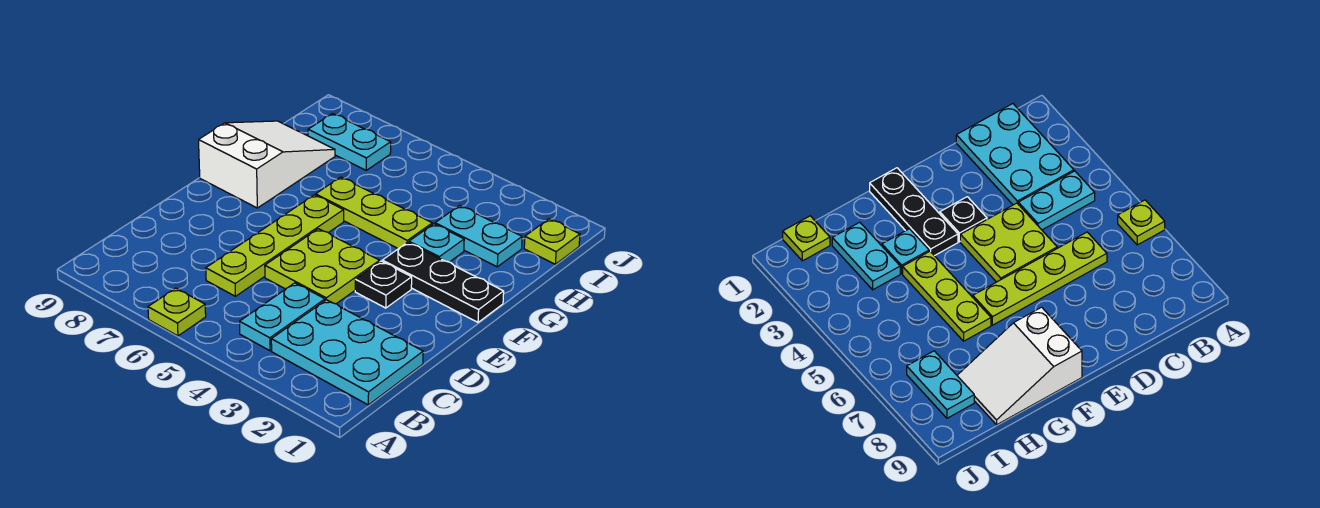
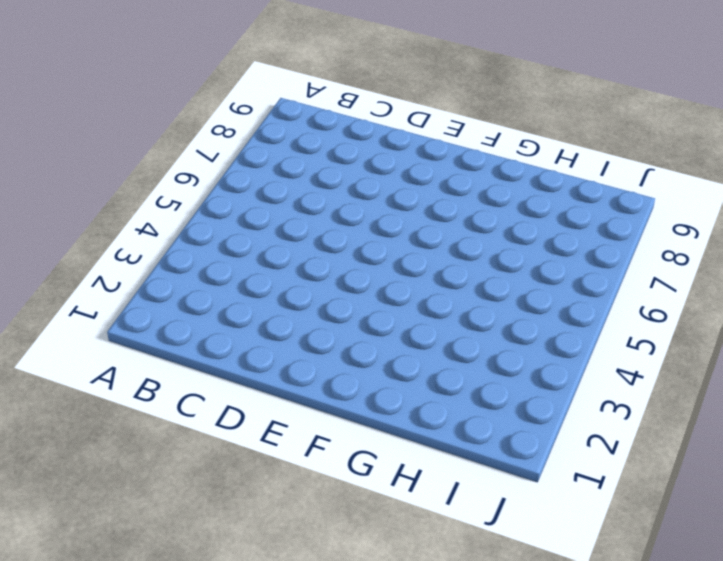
none -> lime 1x1 plate [148,288,206,336]
none -> cyan 2x3 plate [271,300,423,405]
none -> cyan 1x2 plate [240,283,325,351]

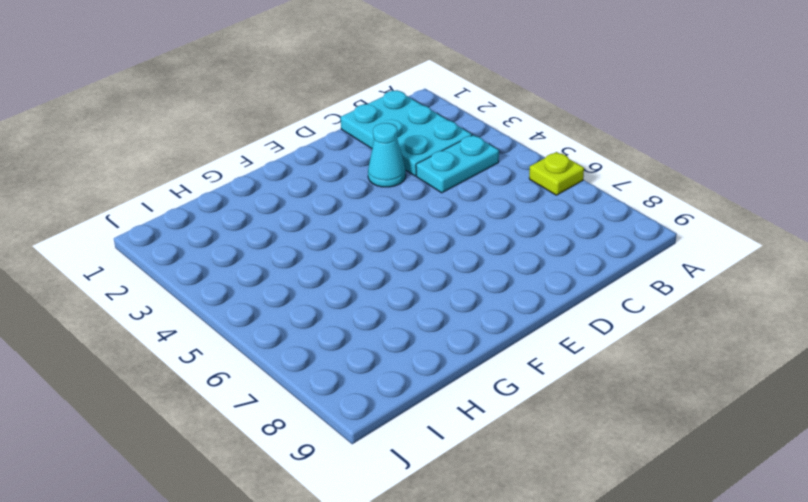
cyan 1x1 cone [368,123,406,187] -> none
none -> lime 1x4 plate [206,195,344,296]
none -> lime 2x2 plate [265,229,380,304]
none -> black 1x1 plate [355,261,412,308]

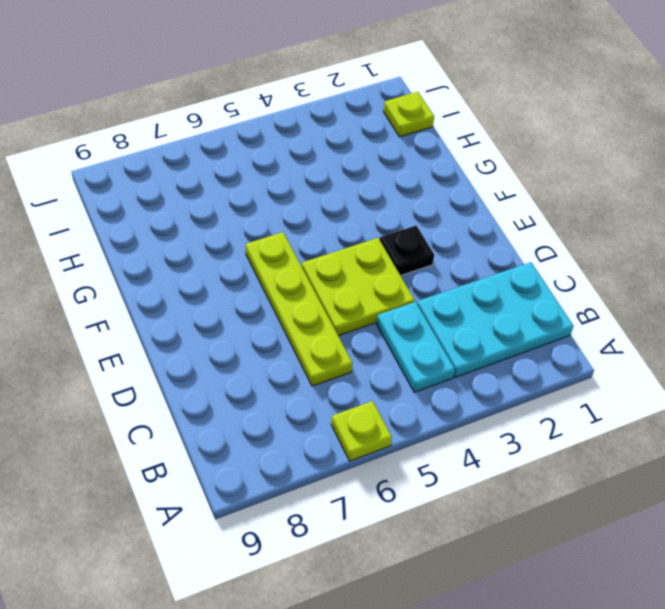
none -> black 1x3 plate [382,242,504,322]
none -> white 2x3 slope [199,121,335,208]
none -> cyan 1x1 plate [409,224,464,262]

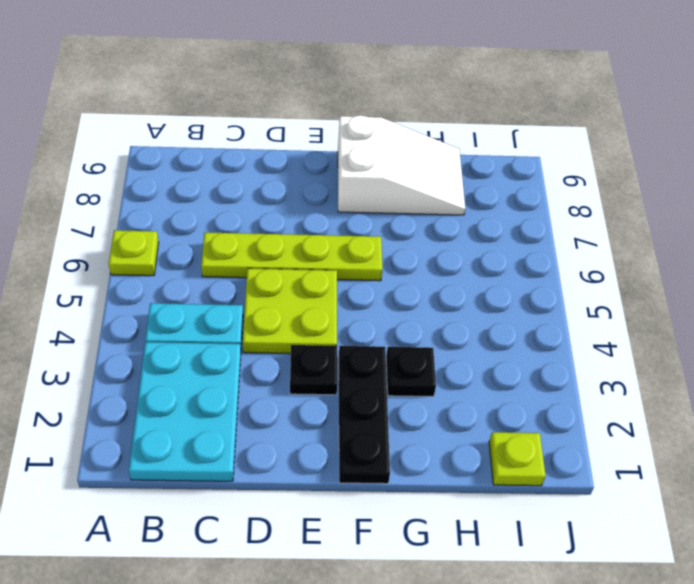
black 1x1 plate [386,347,436,397] -> cyan 1x1 plate [409,224,464,262]
none -> lime 1x3 plate [316,177,432,249]
none -> cyan 1x2 plate [435,206,522,267]
none -> cyan 1x2 plate [308,114,391,170]

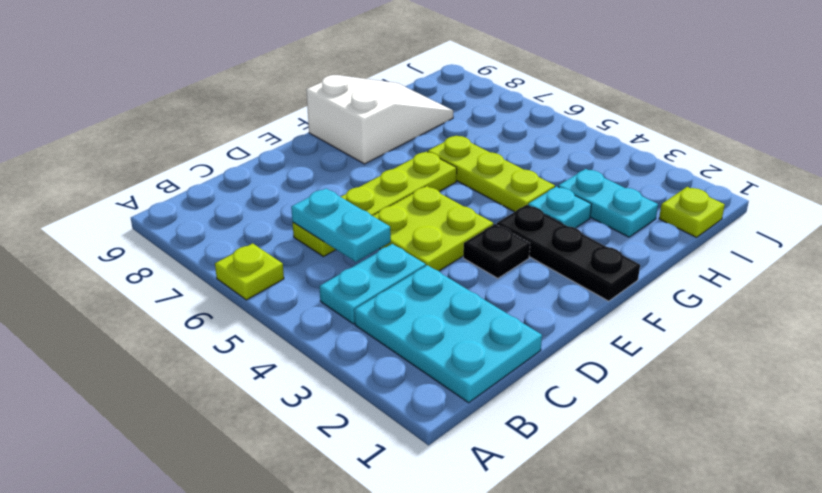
cyan 1x2 plate [291,189,391,262] -> cyan 1x2 plate moved to [308,114,391,170]

